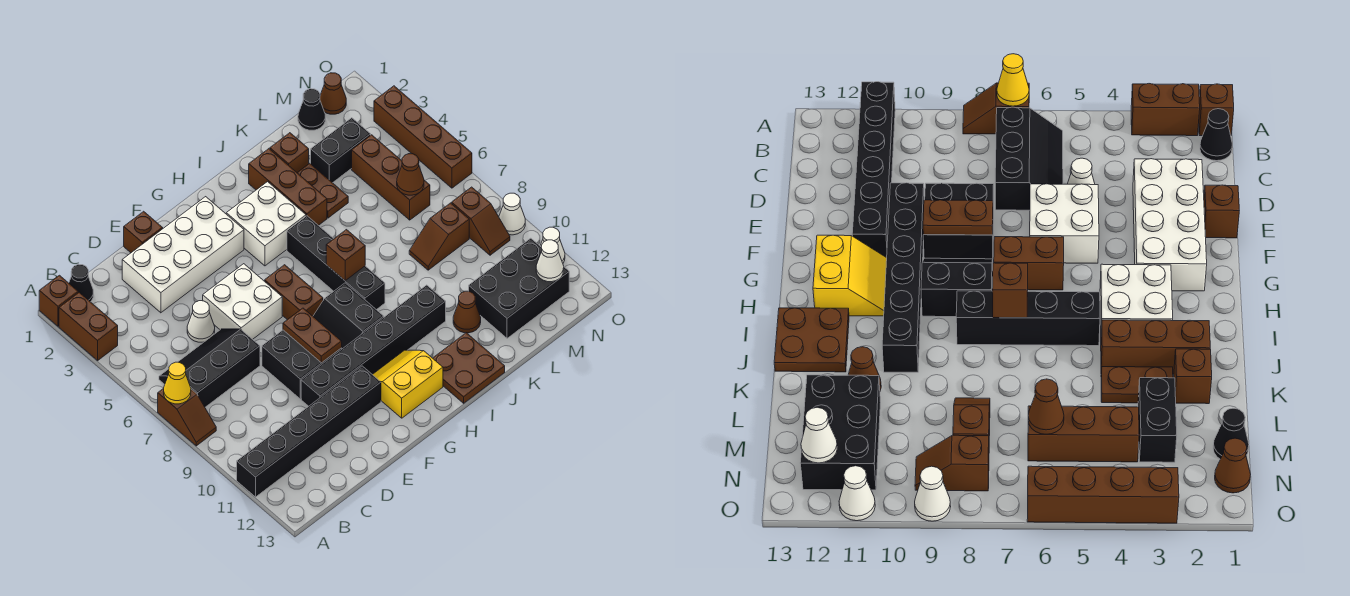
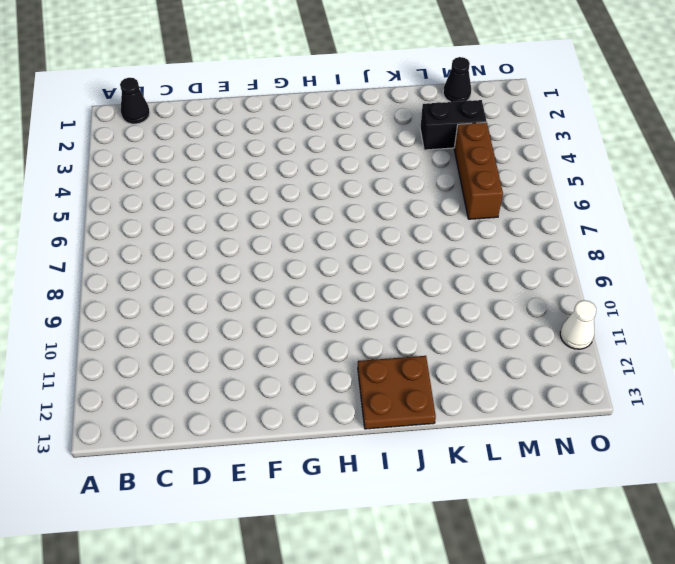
none -> brown 1x1 brick [39,275,78,326]
none -> brown 1x2 brick [59,292,118,360]
none -> brown 1x2 slope [158,388,216,446]
none -> black 1x6 brick [237,366,381,497]

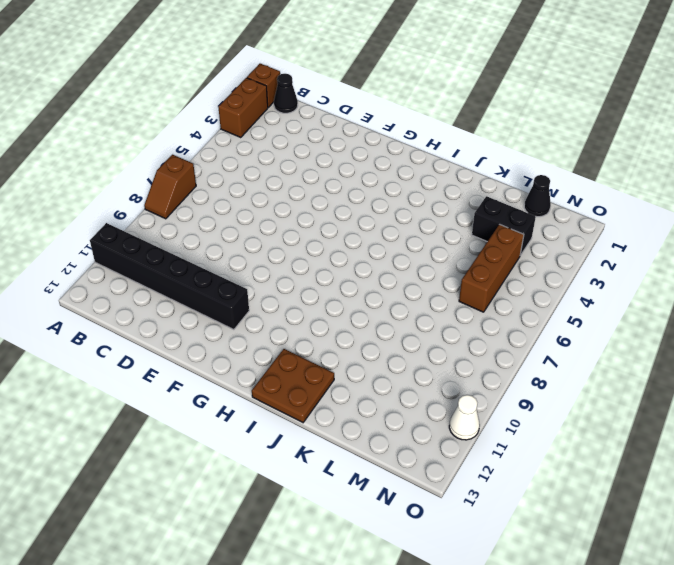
none -> black 2x3 slope [159,329,260,407]
none -> white 2x4 brick [122,197,244,313]
none -> white 1x1 cone [187,301,215,342]
none -> brown 1x1 brick [124,211,163,253]

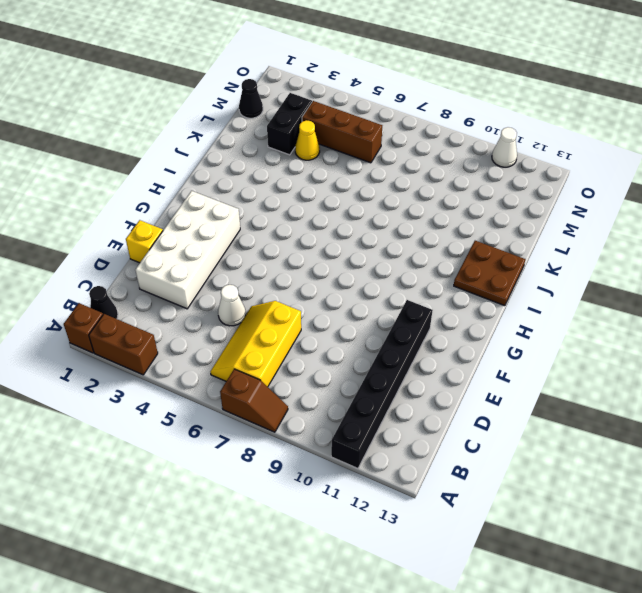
yellow 2x3 slope [210,301,301,387] -> black 2x3 slope [159,329,260,407]
yellow 1x1 brick [126,220,163,263] -> brown 1x1 brick [124,211,163,253]
yellow 1x1 cone [295,120,320,160] -> yellow 1x1 cone moved to [164,362,191,404]
none -> white 2x2 brick [203,264,282,339]
none -> black 2x2 brick [262,330,342,399]
none -> black 1x6 brick [301,285,446,406]
none -> brown 1x2 brick [265,265,323,320]

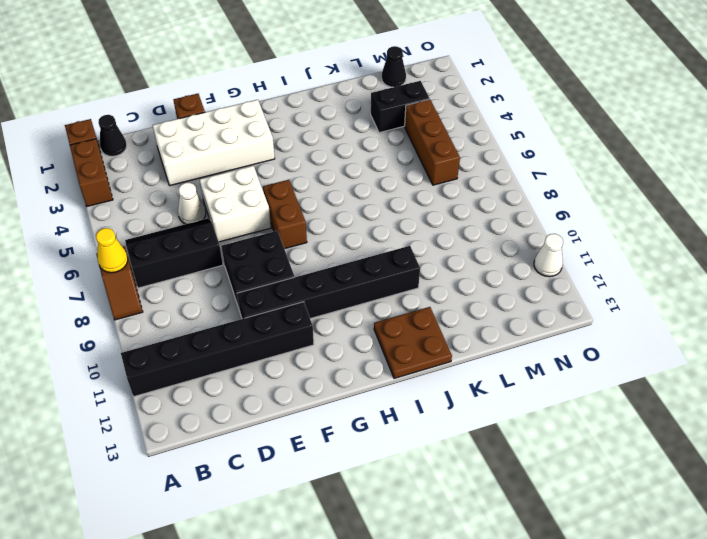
none -> black 2x2 slope [313,283,384,349]
none -> yellow 2x2 slope [372,350,443,418]
none -> white 2x2 brick [226,182,306,266]
none -> black 1x4 brick [287,216,385,310]

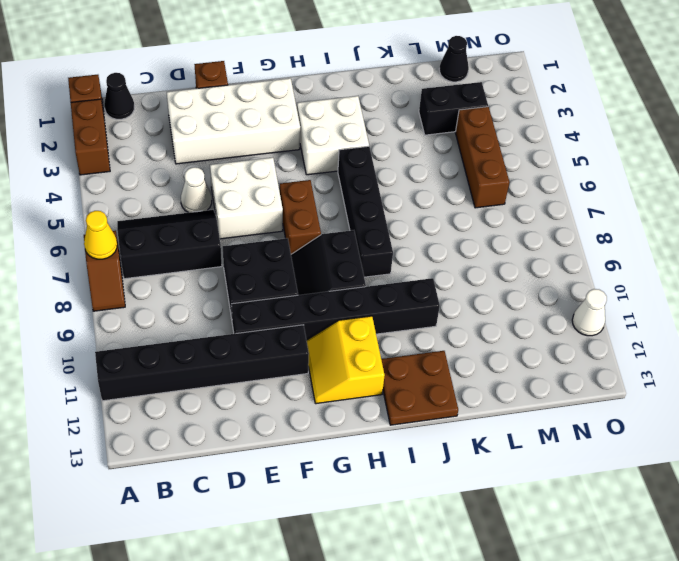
yellow 2x2 slope [306,316,385,404] -> yellow 2x2 slope turned to [372,350,443,418]
none -> brown 1x3 brick [249,149,327,226]
none -> brown 1x1 brick [270,133,309,172]
none -> brown 1x2 plate [297,163,348,218]
none -> brown 1x1 cone [453,291,481,333]

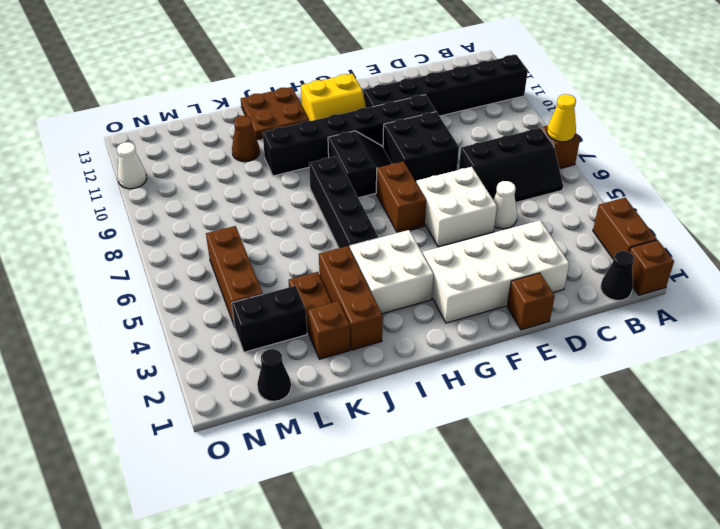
none -> brown 1x2 slope [409,203,469,270]
none -> black 2x3 brick [469,238,569,338]
none -> brown 1x1 cone [320,73,346,114]
none -> brown 1x2 slope [452,187,510,255]

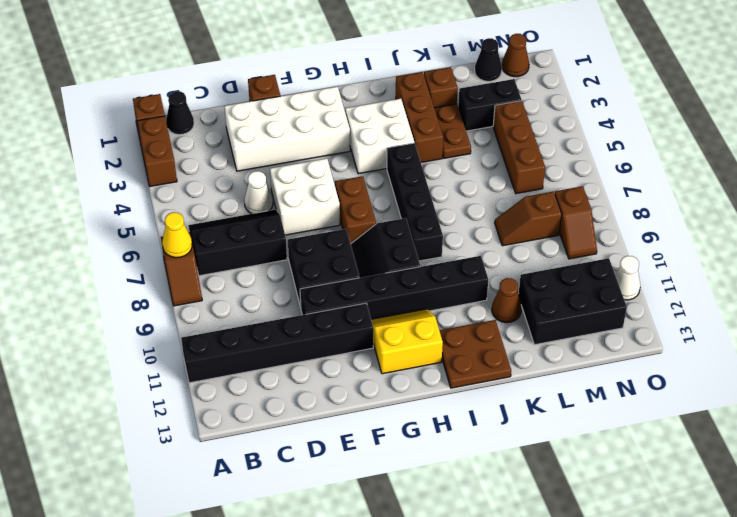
none -> brown 1x4 brick [374,86,472,188]
none -> white 1x1 cone [499,193,525,235]
none -> brown 1x2 plate [283,308,342,363]
none -> brown 1x1 brick [326,230,365,281]

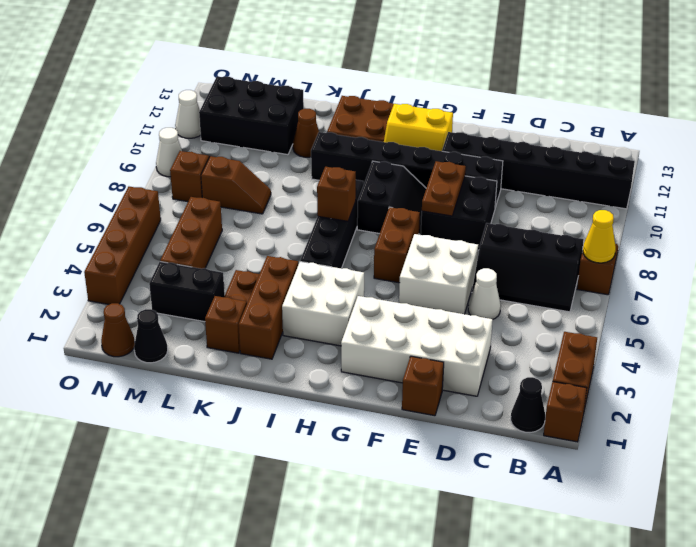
none -> brown 1x1 cone [397,154,424,195]
none -> white 1x1 cone [536,240,564,282]

